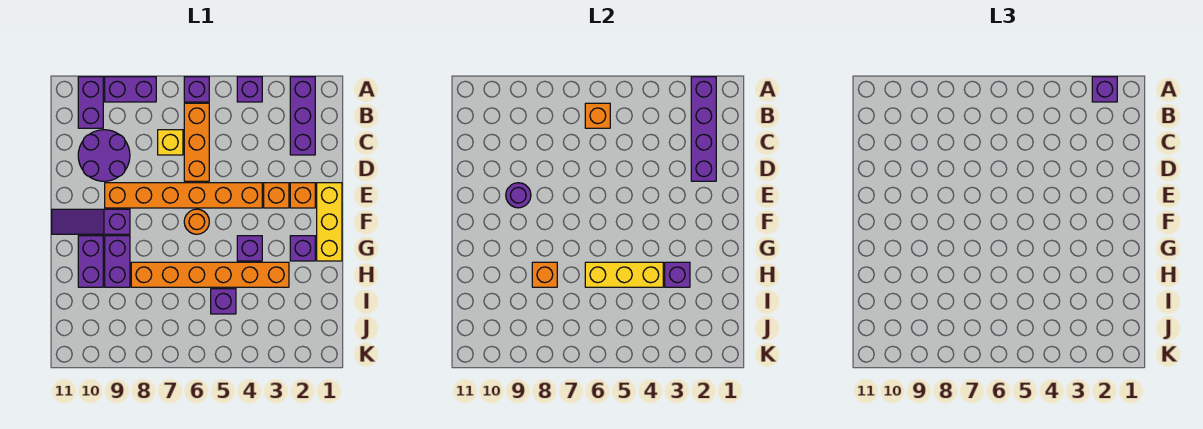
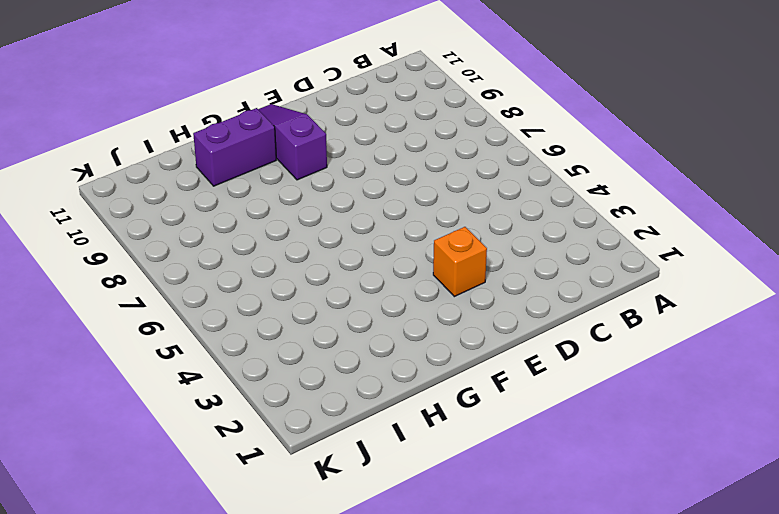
none -> purple 1x3 brick [290,77,315,155]
none -> purple 1x1 brick [237,77,262,102]
none -> purple 1x1 brick [184,77,209,102]

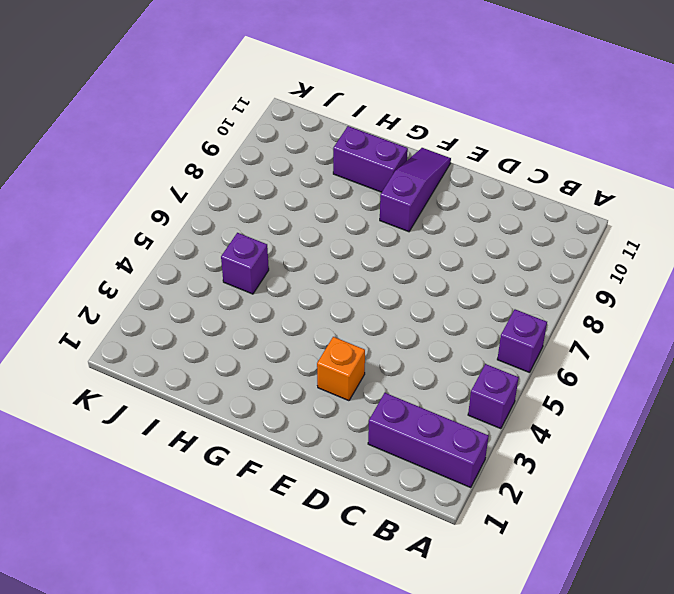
none -> purple 1x2 brick [105,77,156,102]
none -> purple 1x2 brick [78,77,103,128]
none -> orange 1x3 brick [184,103,209,181]

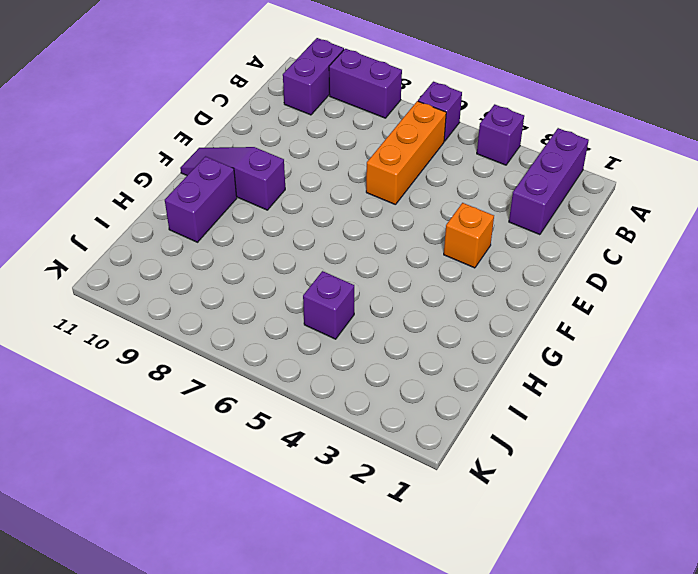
none -> yellow 1x1 brick [158,130,183,155]
none -> purple 2x2 round brick [78,130,130,181]
none -> yellow 1x3 brick [317,183,342,261]

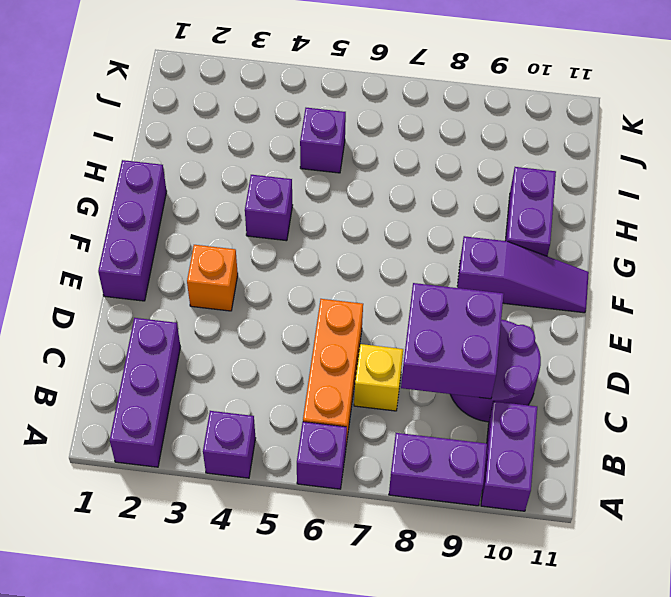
purple 2x2 brick [401,283,504,399] -> none
purple 1x3 brick [98,160,167,301] -> yellow 1x3 brick [317,183,342,261]
none -> orange 1x1 brick [290,183,315,208]
none -> orange 1x6 brick [105,183,262,208]
none -> orange 1x1 round brick [184,209,209,234]

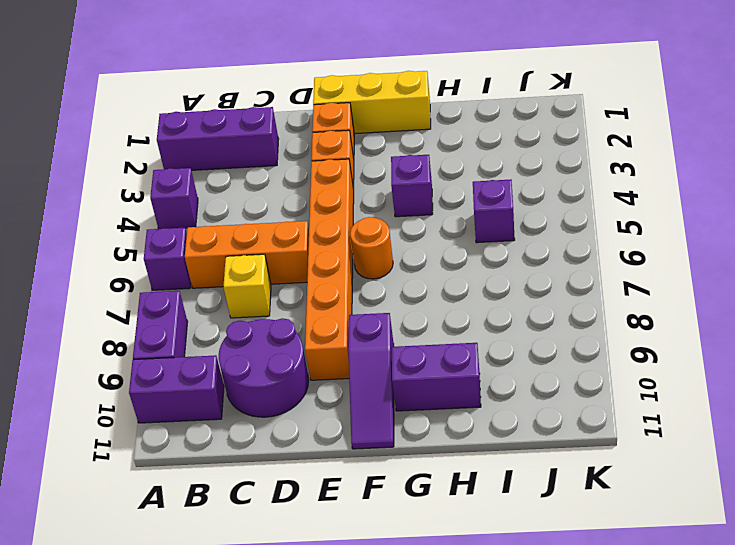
none -> purple 1x1 brick [290,236,315,261]
none -> purple 1x2 brick [105,236,130,287]
none -> orange 1x6 brick [131,262,289,287]

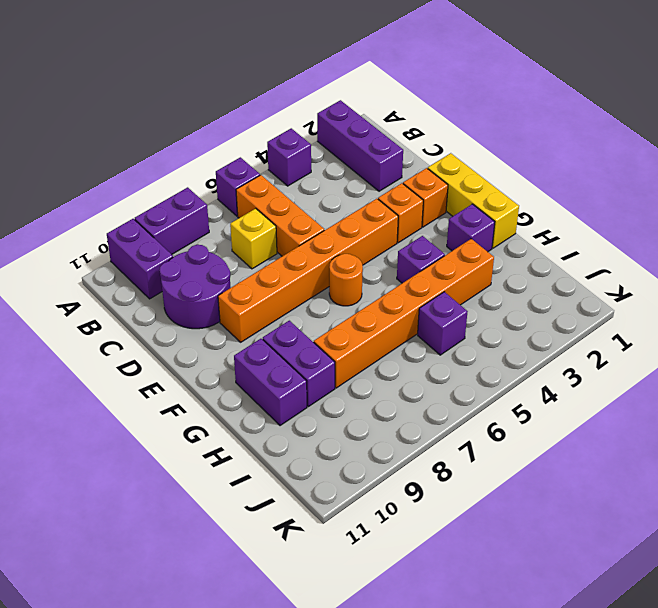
none -> purple 1x3 slope [52,209,130,234]
none -> purple 1x4 brick [691,77,716,181]
none -> orange 1x1 brick [585,103,610,128]

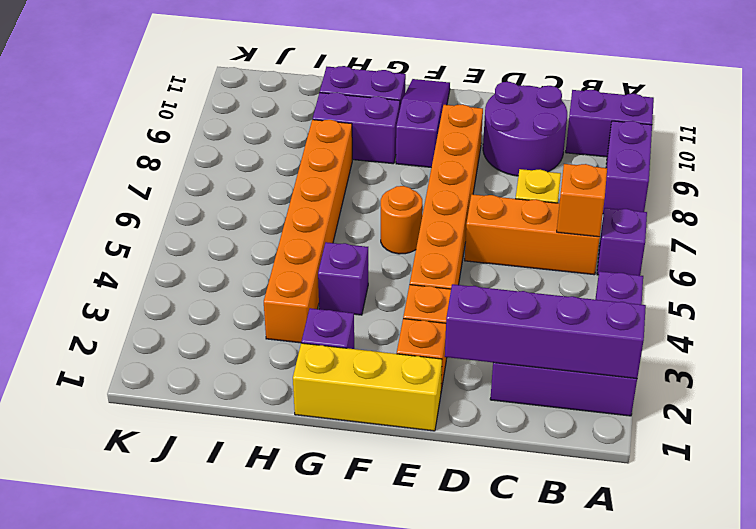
none -> purple 1x1 brick [211,289,236,314]
none -> purple 1x1 round brick [506,183,531,208]
none -> purple 1x1 brick [665,262,690,287]

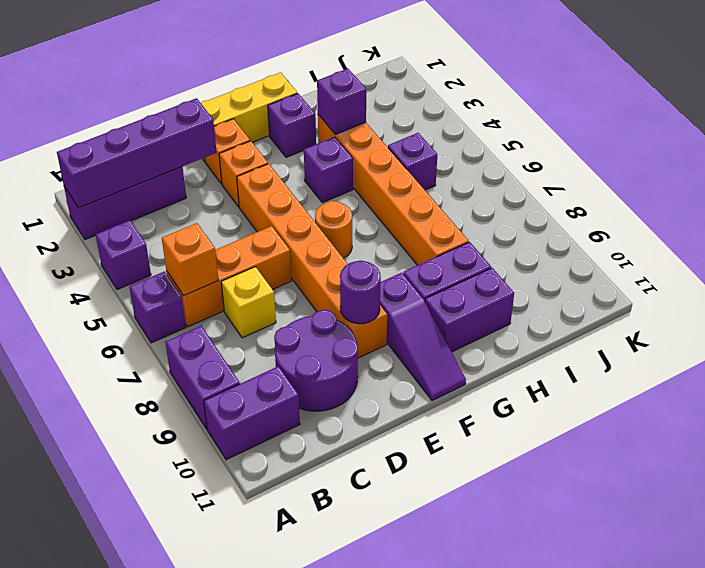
none -> yellow 1x3 brick [585,262,663,287]
none -> orange 1x1 brick [532,262,557,287]
none -> purple 1x1 brick [1092,77,1117,102]

